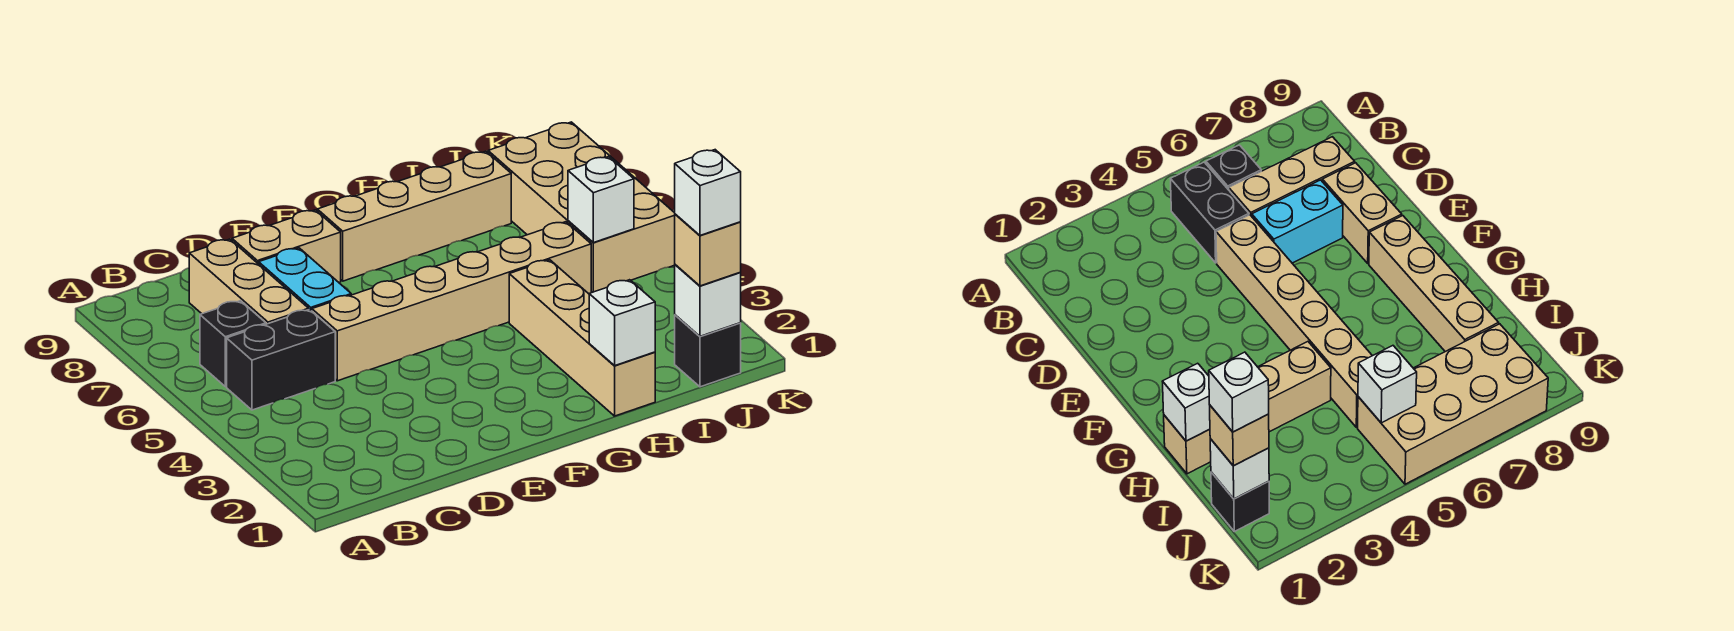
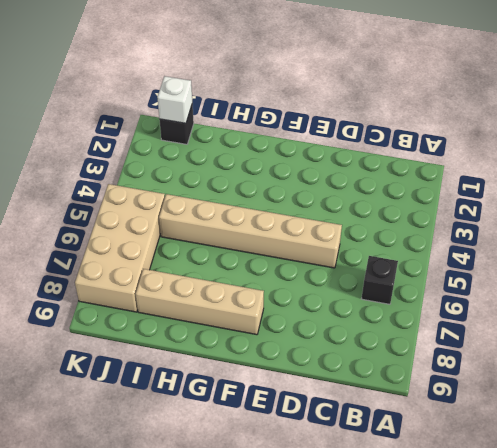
none -> black 1x2 brick [227,310,335,410]
none -> tan 1x3 brick [189,239,309,324]
none -> cyan 1x2 brick [259,248,351,311]

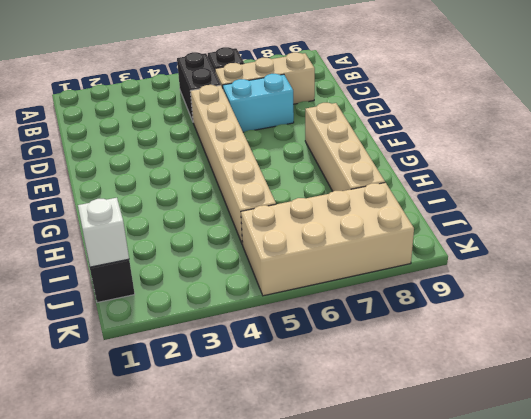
none -> tan 1x2 brick [232,210,341,282]
none -> tan 1x4 brick [509,260,655,416]
none -> white 1x1 brick [589,280,655,365]

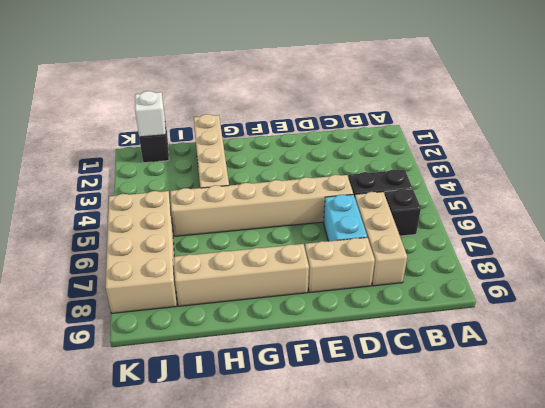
none -> white 1x1 brick [589,280,655,365]
none -> white 1x1 brick [568,157,634,243]
none -> tan 1x1 brick [675,214,741,286]

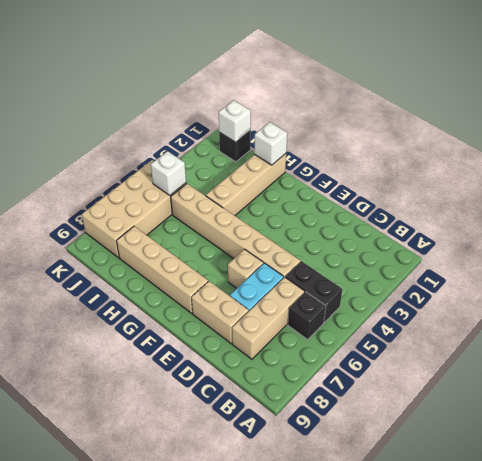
tan 1x1 brick [228,249,263,288] -> tan 1x1 brick moved to [675,214,741,286]
none -> white 1x1 brick [675,150,741,235]

